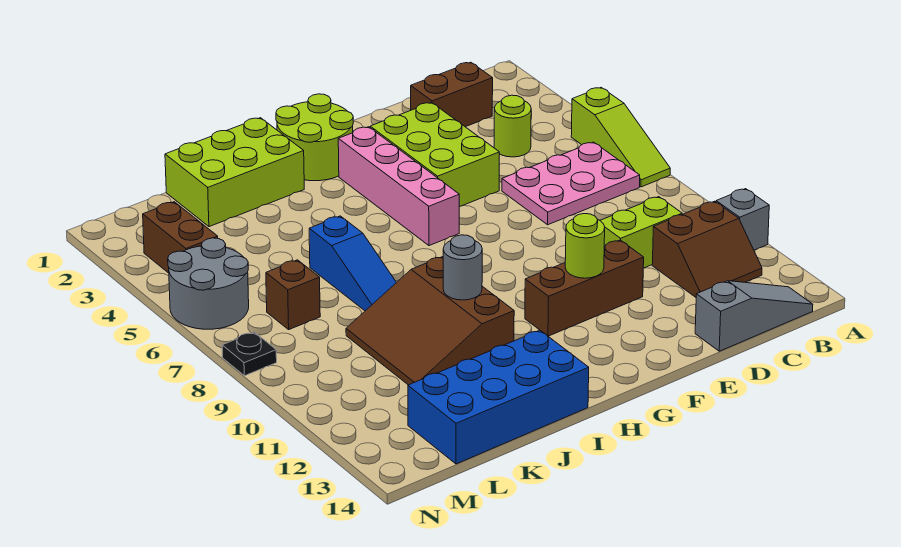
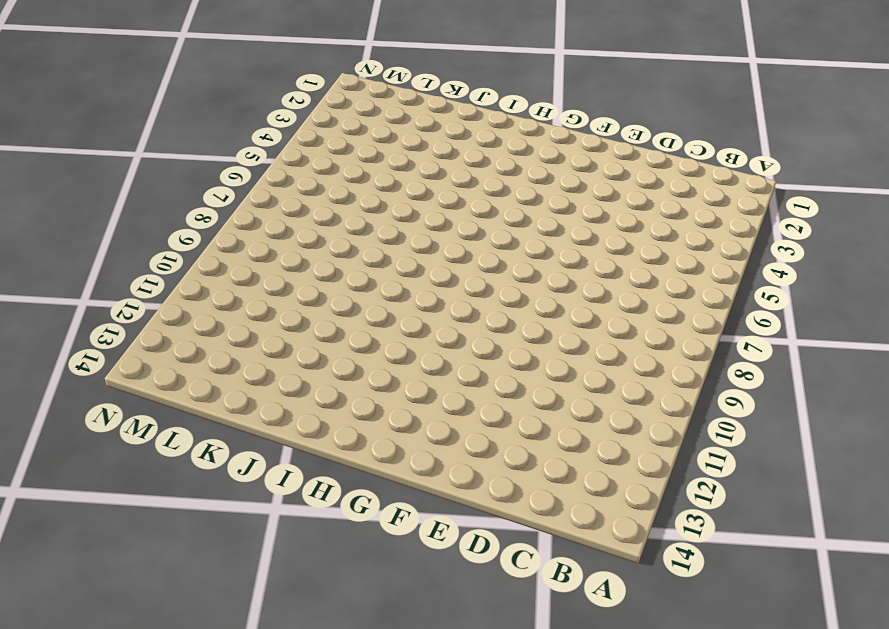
none -> lime 1x3 slope [571,88,670,187]
none -> grey 1x1 brick [716,189,769,250]
none -> pink 2x3 plate [502,142,640,225]

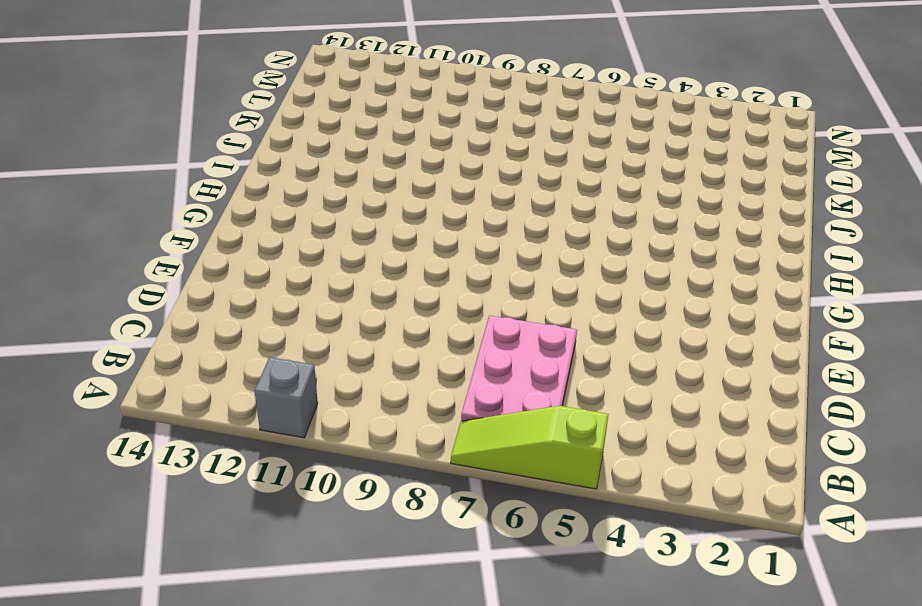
none -> brown 2x2 slope [652,201,762,297]
none -> grey 1x3 slope [695,281,813,351]
none -> brown 1x2 brick [411,62,493,127]

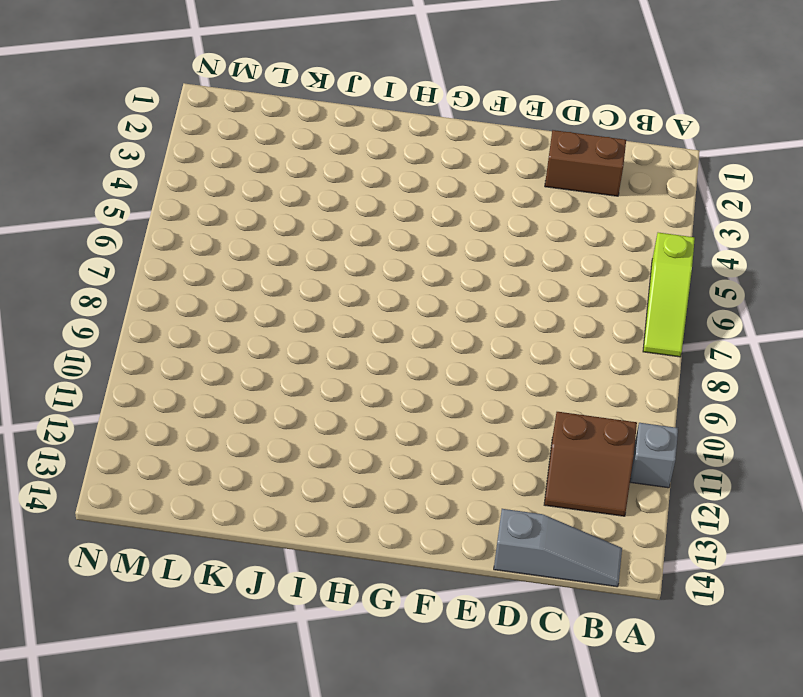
none -> pink 2x3 plate [502,142,640,225]
none -> lime 1x1 round brick [494,95,531,157]
none -> lime 1x2 brick [600,197,682,268]

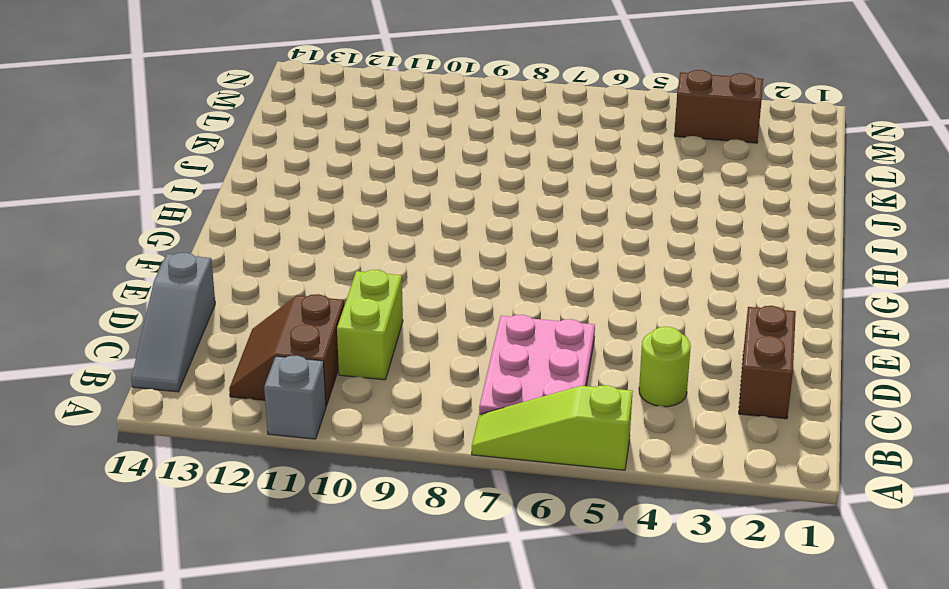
none -> lime 2x3 brick [370,103,499,206]
none -> brown 1x3 brick [525,240,644,336]
none -> lime 2x2 round brick [276,94,353,181]

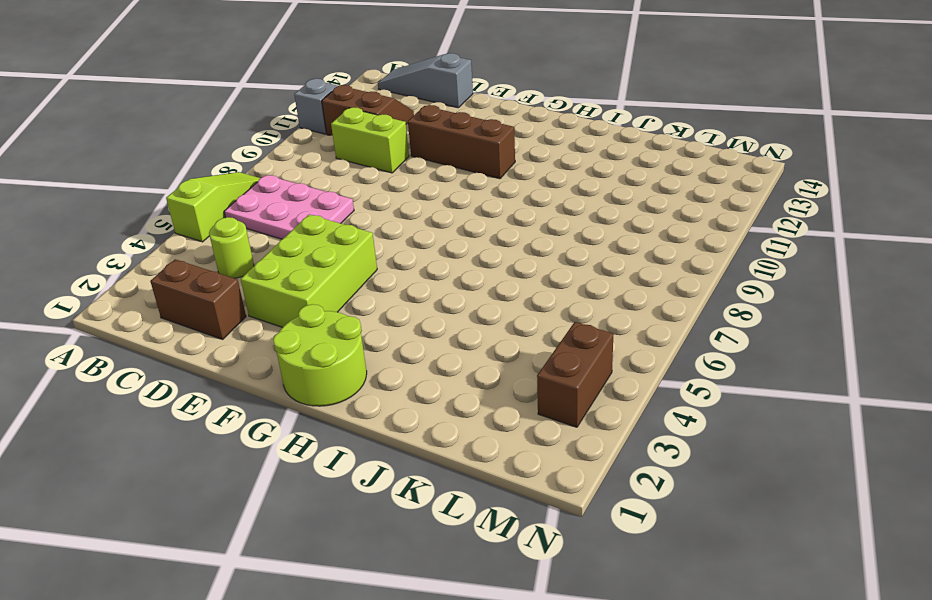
none -> pink 1x4 brick [338,127,459,246]
none -> lime 2x3 brick [165,118,304,227]
none -> brown 3x3 slope [346,257,514,385]

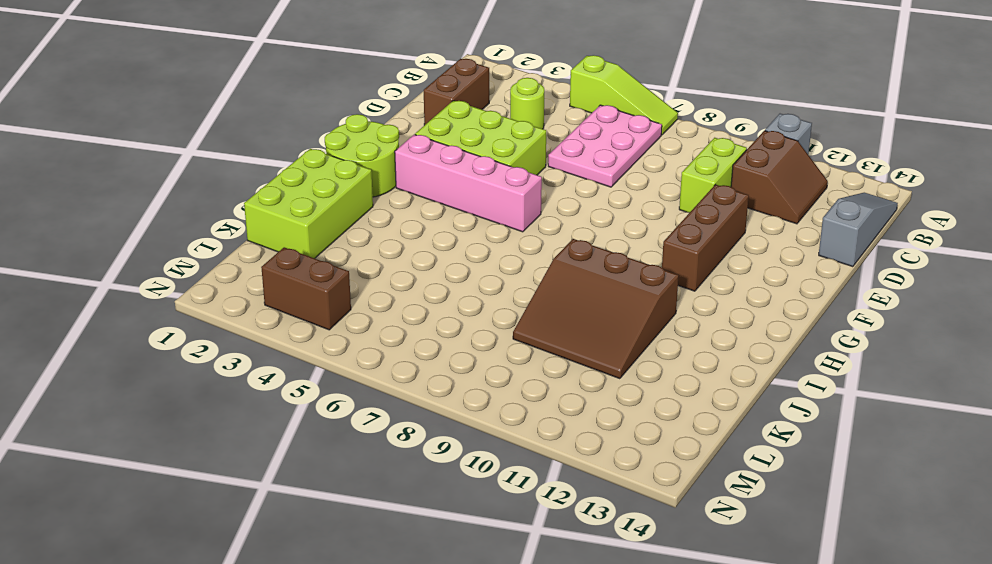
none -> blue 2x4 brick [408,330,589,464]
none -> blue 1x3 slope [309,216,397,311]
none -> brown 1x1 brick [266,260,320,329]

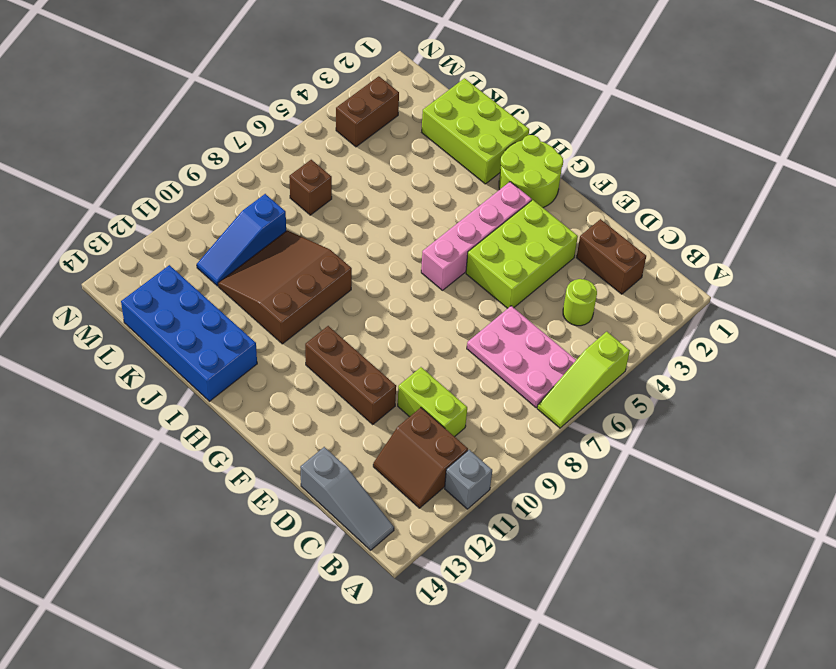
blue 1x3 slope [197,194,286,286] -> blue 1x3 slope moved to [309,216,397,311]
none -> grey 2x2 round brick [168,238,249,329]
none -> black 1x1 plate [222,332,277,376]
none -> lime 1x1 round brick [565,214,605,278]

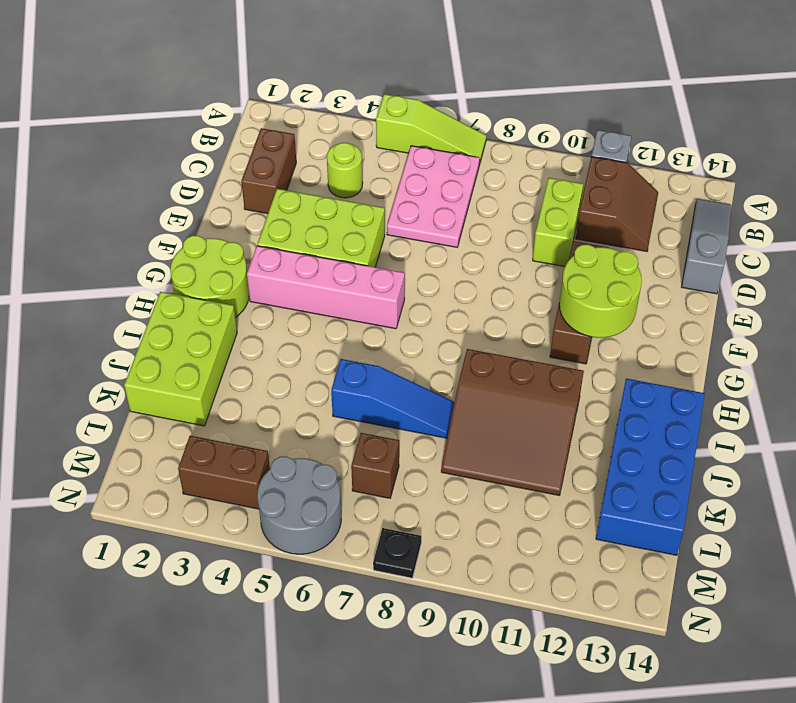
lime 2x2 round brick [559,245,642,338] -> lime 1x1 round brick [565,214,605,278]
none -> grey 1x1 round brick [443,235,482,300]

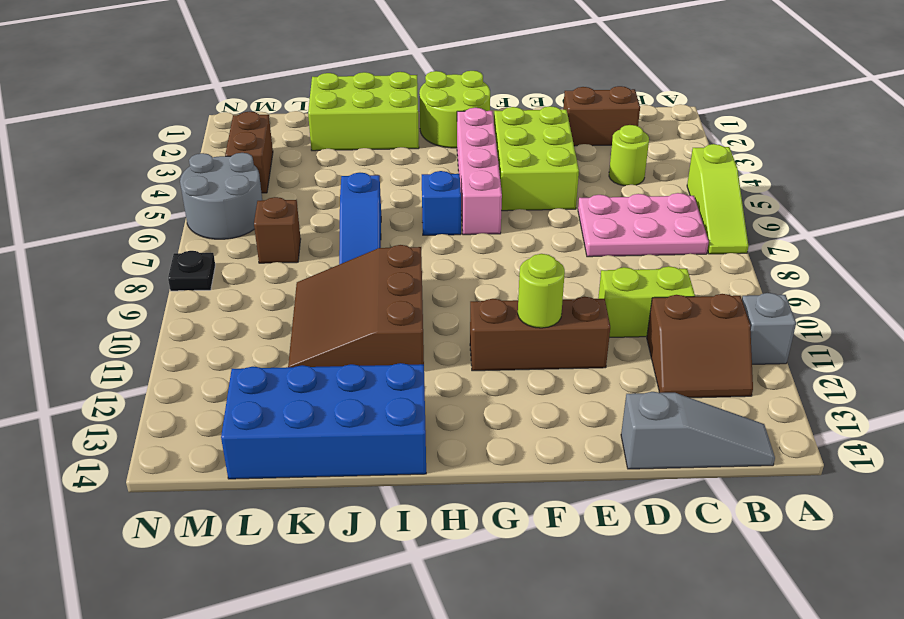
blue 1x1 brick [422,171,461,235] -> none
none -> grey 1x1 round brick [443,235,482,300]

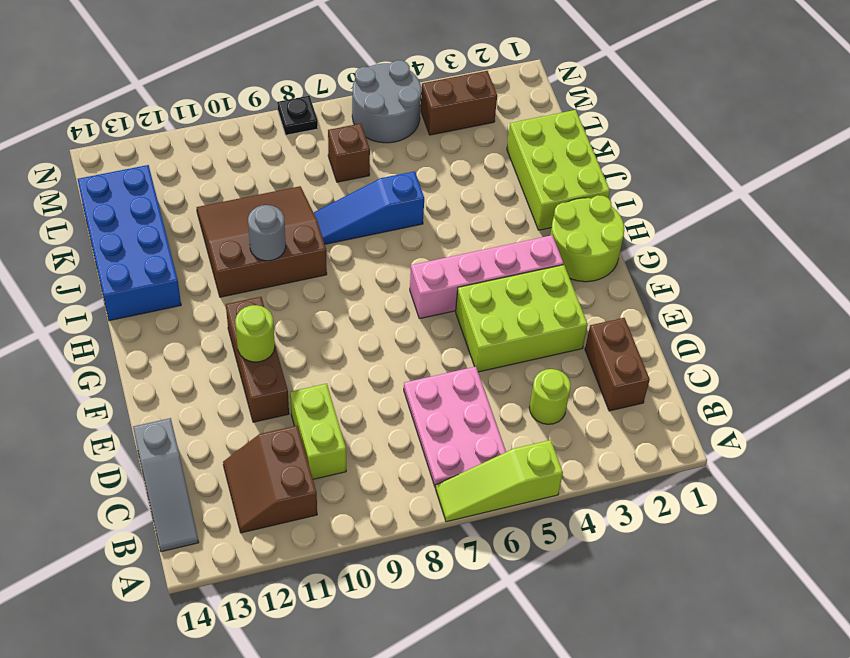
none -> grey 1x1 brick [716,189,769,250]

